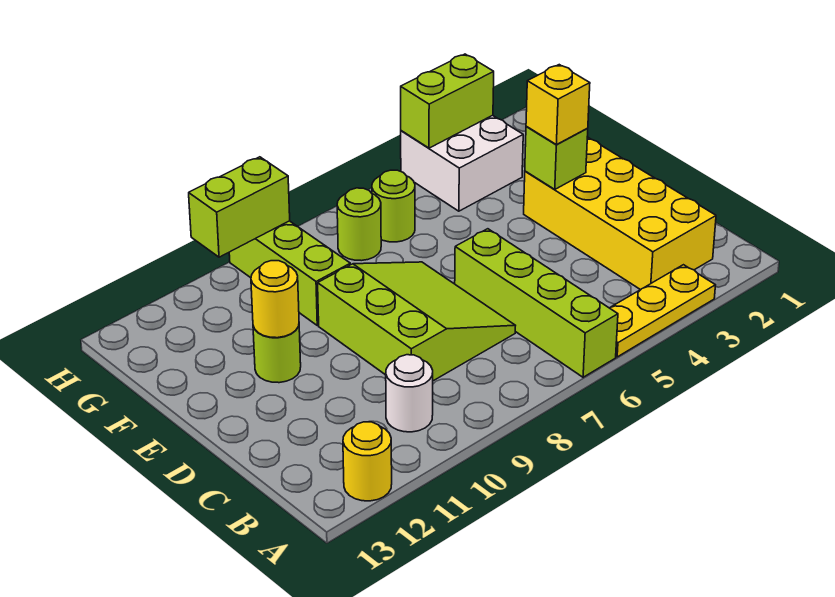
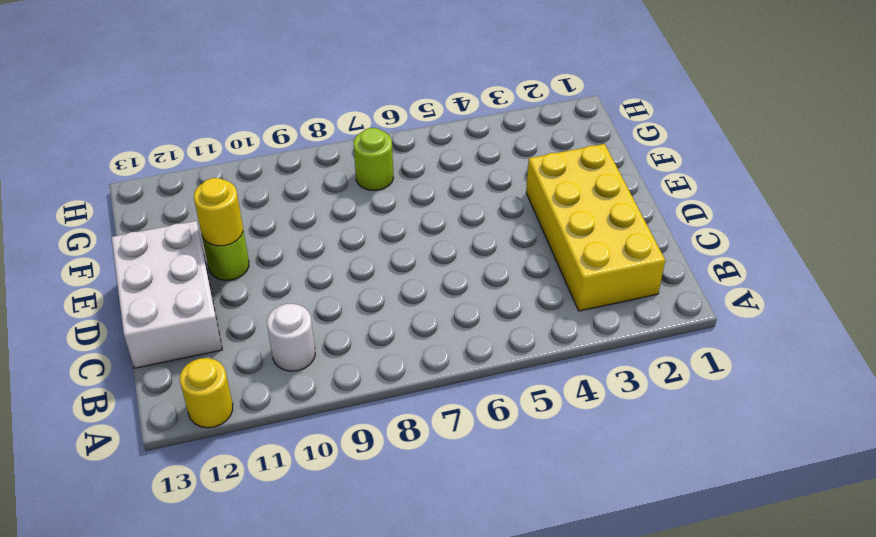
white 2x3 brick [112,221,222,368] -> none
none -> yellow 1x3 plate [610,265,716,357]
none -> lime 1x4 brick [455,229,618,377]
none -> lime 3x3 slope [318,262,516,381]

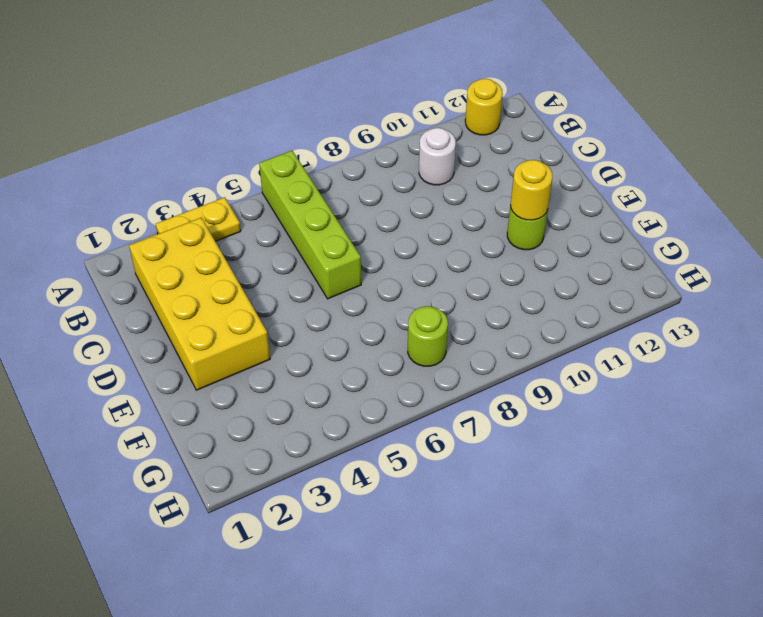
yellow 1x2 plate [156,197,241,241] -> yellow 1x3 plate [610,265,716,357]
none -> lime 3x3 slope [318,262,516,381]
none -> lime 1x3 brick [229,221,350,325]
none -> white 2x2 brick [401,115,523,211]

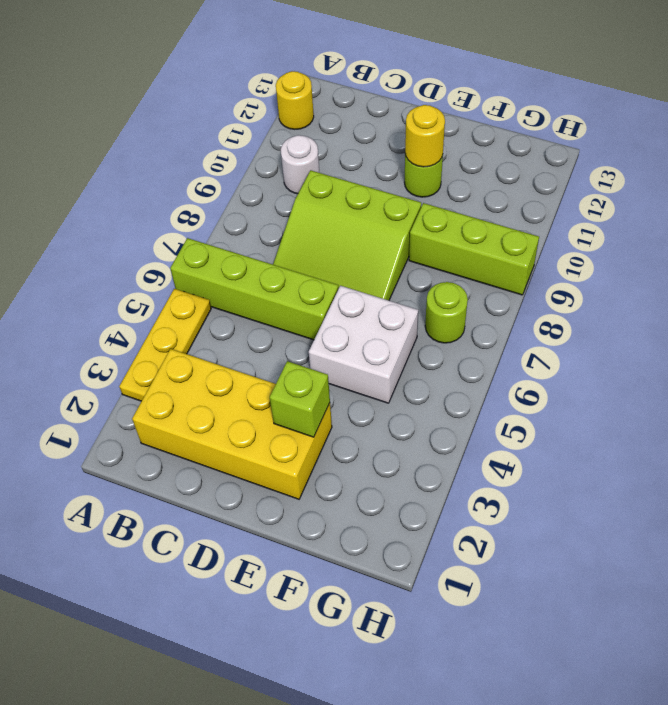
white 2x2 brick [309,286,418,403] -> white 2x2 brick moved to [401,115,523,211]
none -> lime 1x1 round brick [372,170,415,242]
none -> lime 1x2 brick [401,54,494,148]
none -> lime 1x2 brick [189,157,290,257]

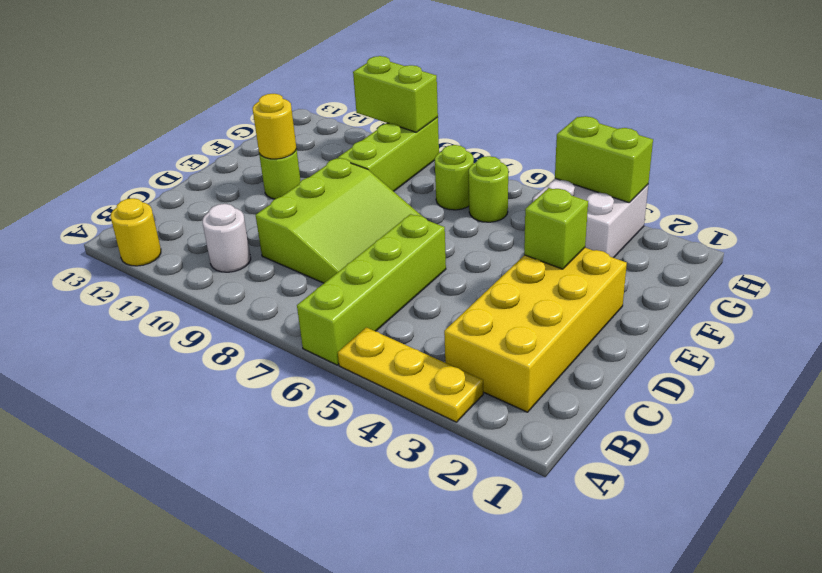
none -> yellow 1x1 brick [526,65,590,145]

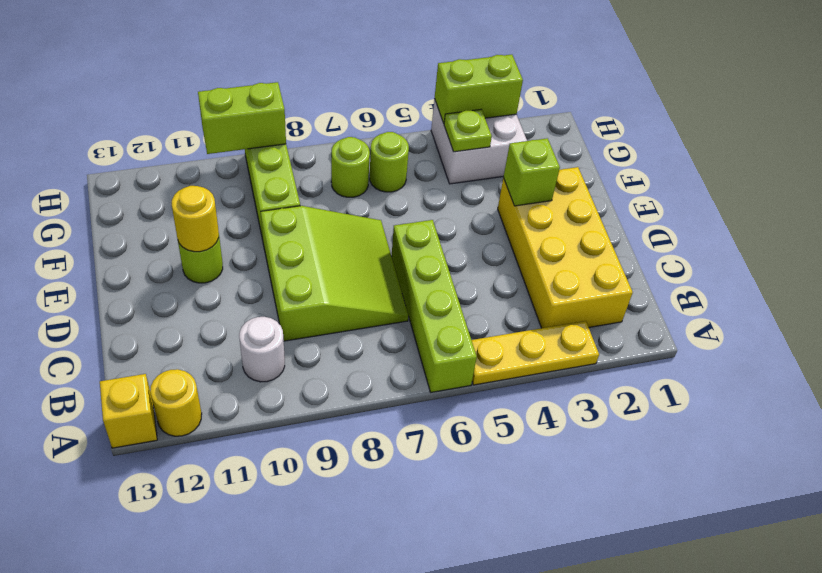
yellow 1x1 brick [100,374,157,448] -> yellow 1x1 brick moved to [526,65,590,145]
lime 1x1 plate [444,110,492,152] -> none

